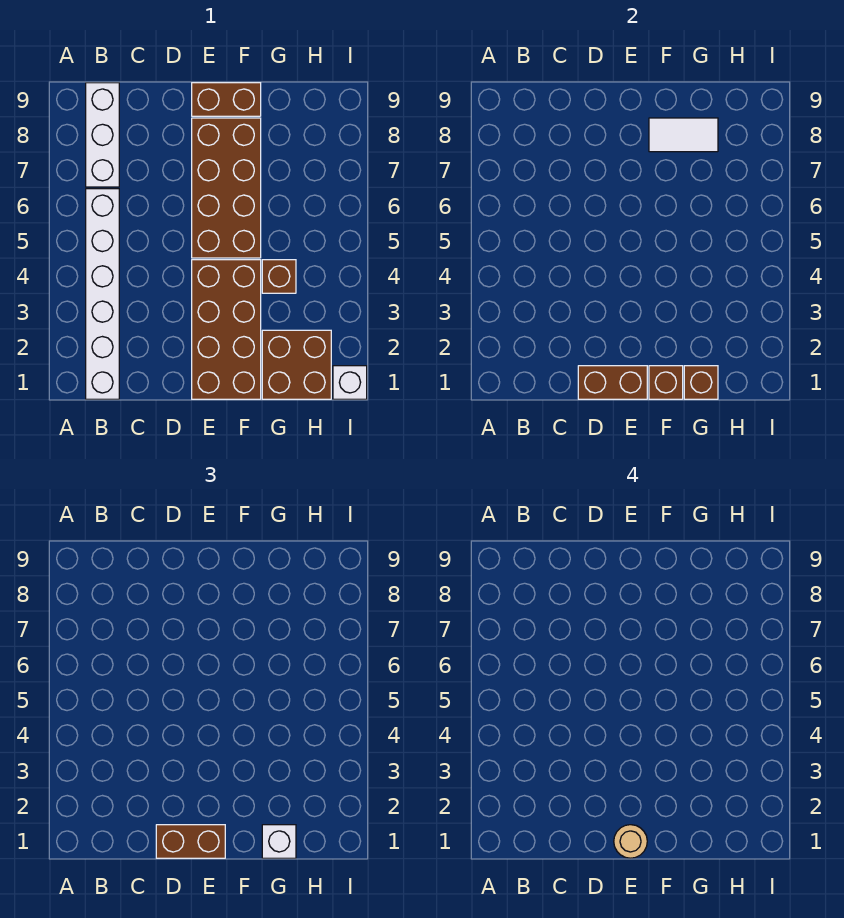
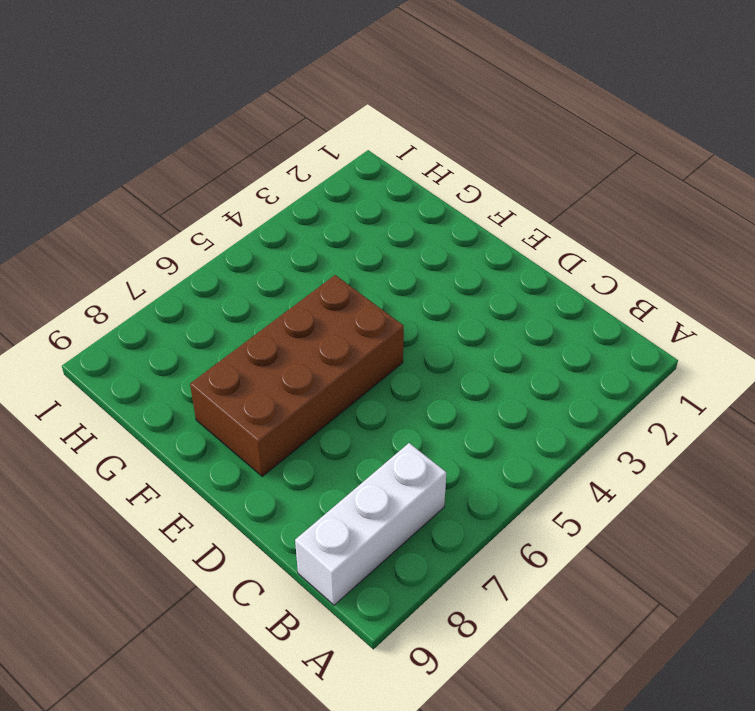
none -> white 1x6 brick [86,189,119,399]
none -> brown 2x4 brick [192,260,261,399]
none -> brown 1x2 brick [192,83,261,116]

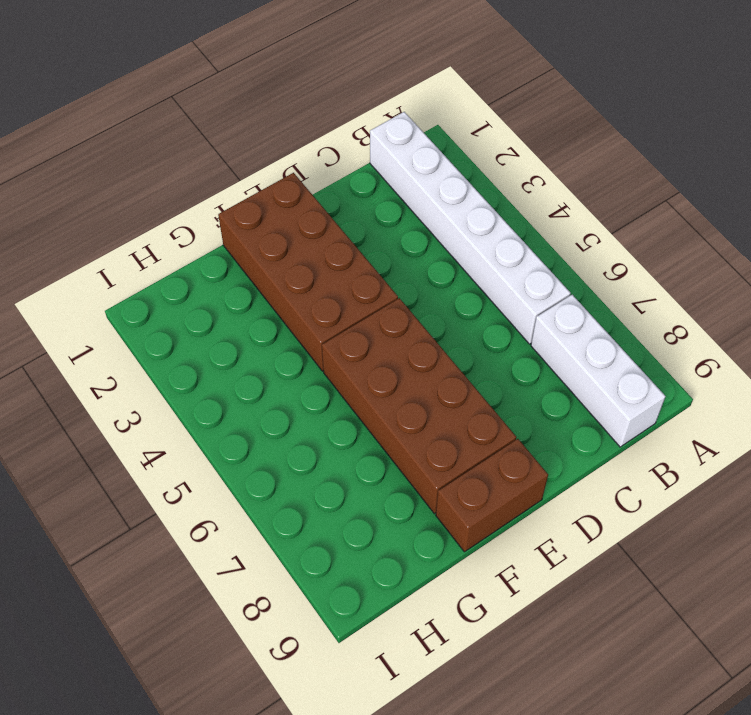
none -> brown 2x2 brick [262,330,331,399]
none -> brown 1x1 brick [262,260,296,293]
none -> white 1x1 brick [333,366,367,399]

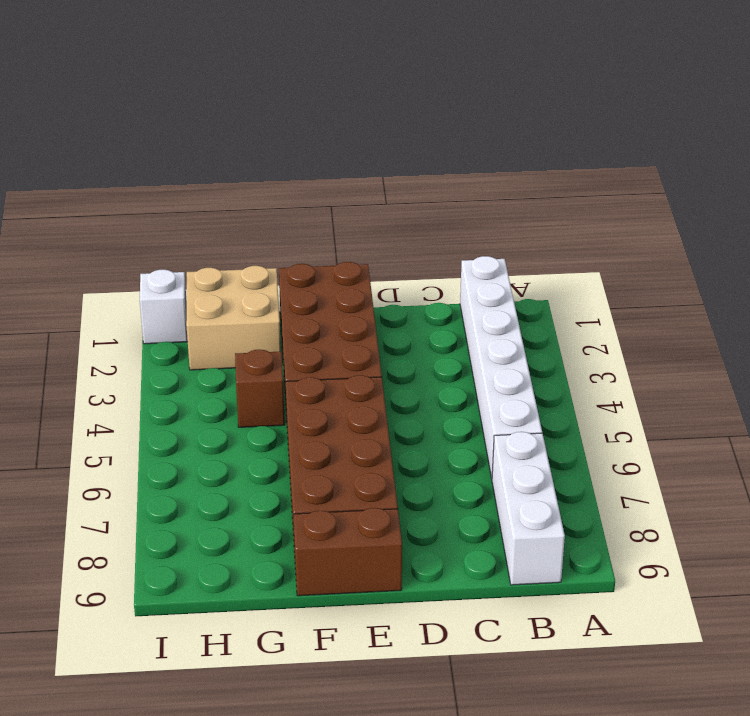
tan 2x2 brick [186,266,281,370] -> brown 2x2 brick [262,330,331,399]
none -> brown 1x2 brick [578,366,647,399]
none -> brown 1x1 brick [649,366,683,399]
none -> white 1x2 tile [649,118,718,152]

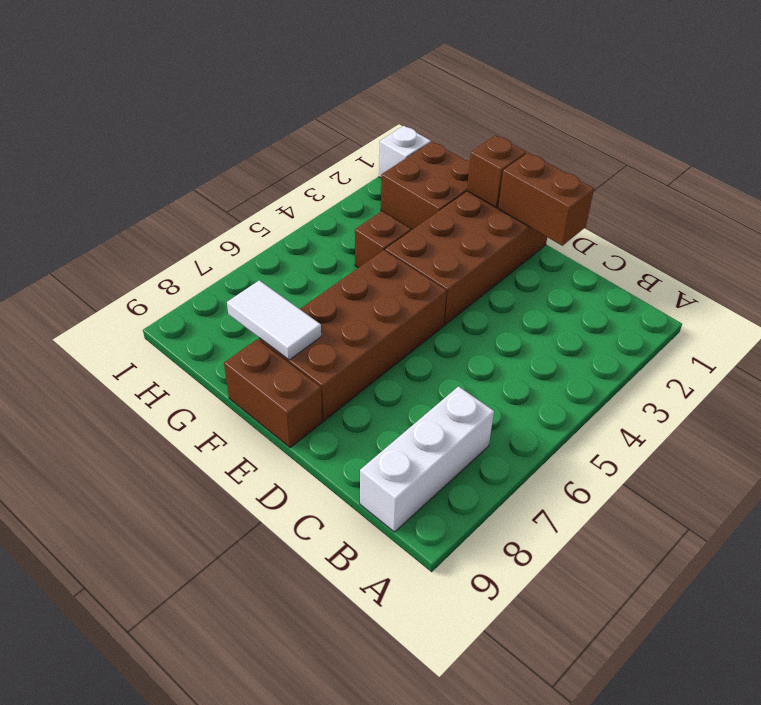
none -> white 1x6 brick [86,189,119,399]
none -> brown 1x1 brick [684,366,718,399]
none -> brown 1x2 brick [156,825,225,858]

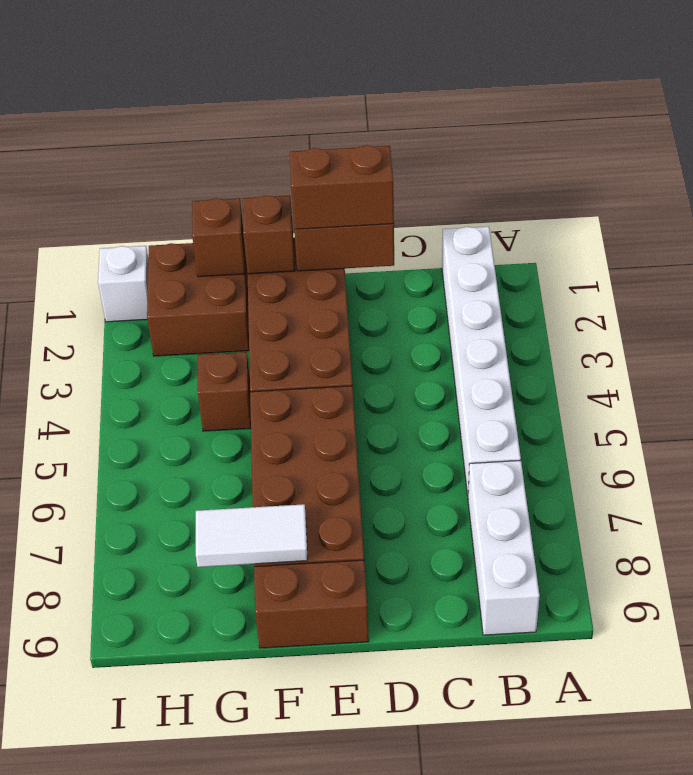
none -> white 1x1 brick [262,825,296,858]
none -> tan 1x1 round brick [614,825,647,858]

